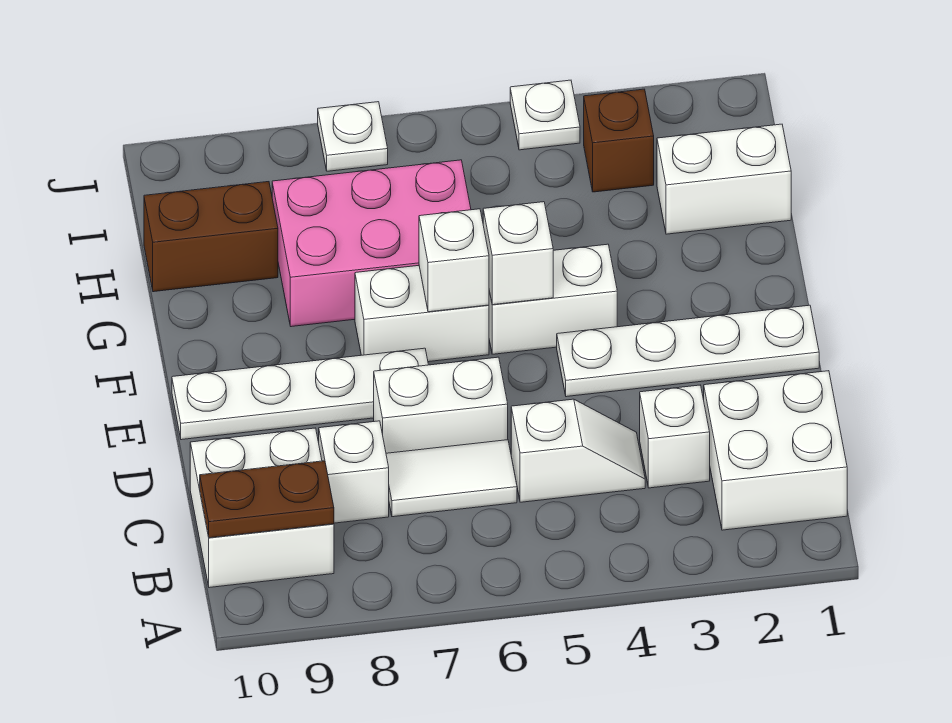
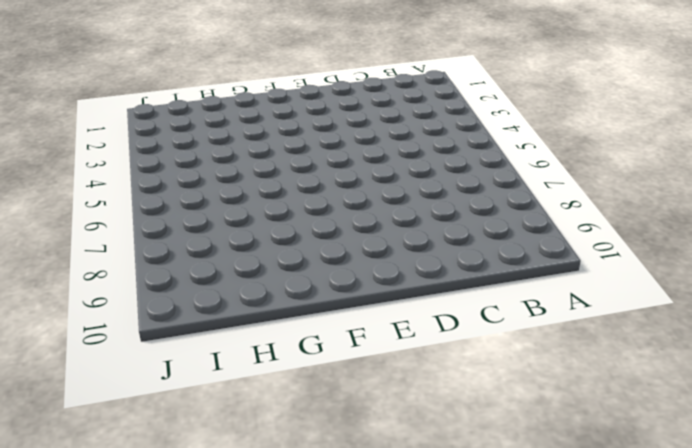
none -> white 2x2 brick [704,371,847,530]
none -> white 2x2 brick [190,428,334,588]
none -> white 1x1 brick [640,385,710,488]

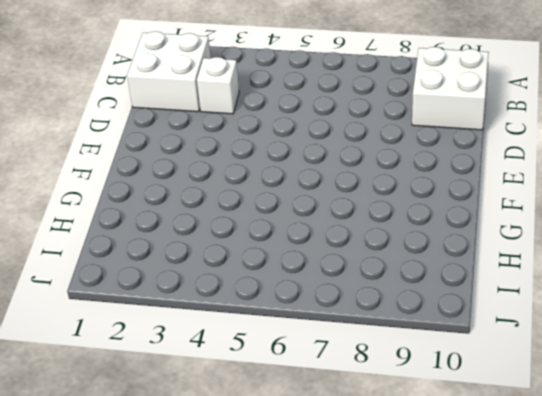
none -> white 1x2 slope [511,399,645,502]
none -> white 1x2 tile [386,440,517,517]
none -> white 1x1 brick [319,421,389,523]

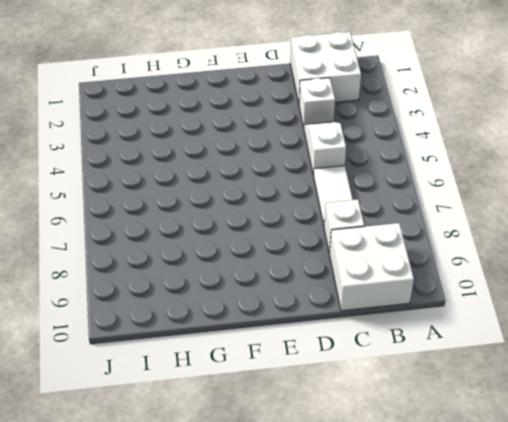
none -> white 1x2 brick [374,357,508,453]
none -> white 1x4 plate [557,305,819,397]
none -> white 1x4 plate [172,348,428,440]

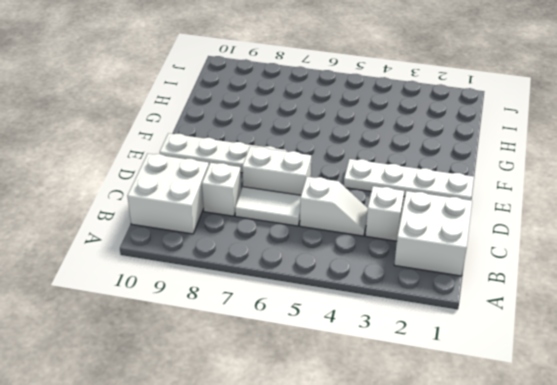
none -> white 1x2 brick [489,244,617,354]
none -> white 1x2 brick [355,266,489,362]
none -> pink 2x3 brick [272,160,471,327]

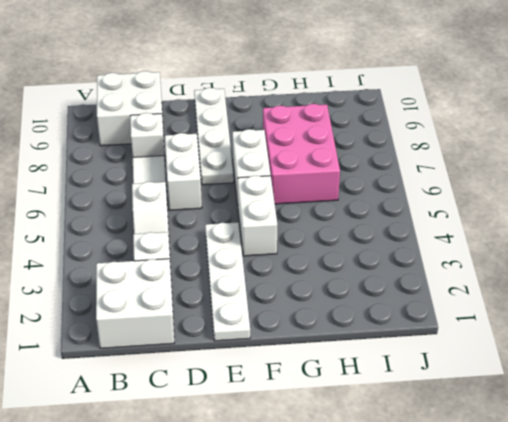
none -> white 1x2 brick [657,124,791,234]
none -> brown 1x2 brick [144,182,278,292]
none -> brown 1x1 brick [584,89,654,192]

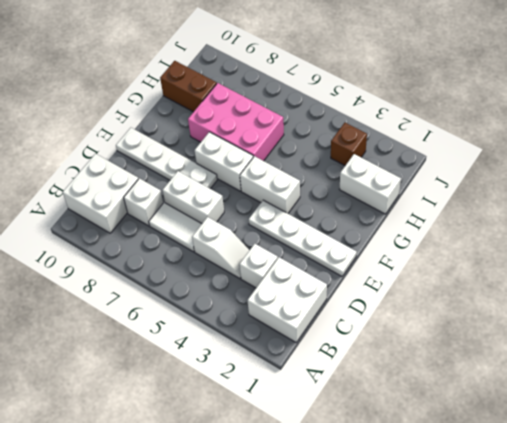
none -> white 1x1 plate [510,80,580,150]
none -> white 1x1 plate [318,102,388,171]
none -> brown 1x2 plate [200,461,334,538]

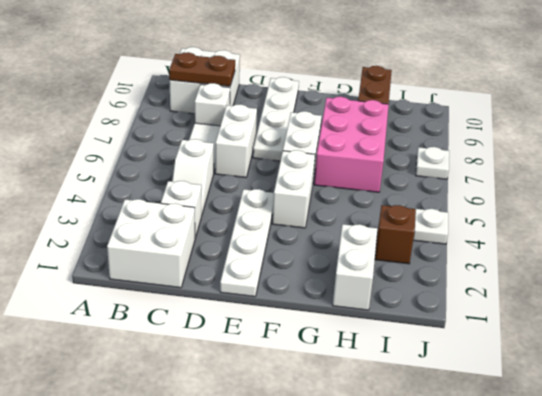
brown 1x2 plate [169,52,235,86] -> brown 1x2 plate turned to [200,461,334,538]
none -> white 1x1 brick [483,202,553,305]
none -> white 1x1 brick [419,209,489,312]

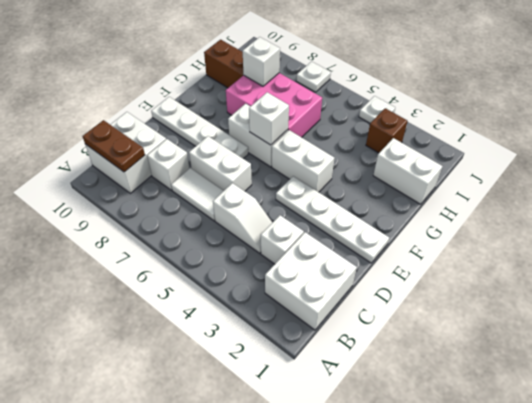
white 1x1 brick [243,37,280,86] -> white 1x1 brick moved to [483,202,553,305]

